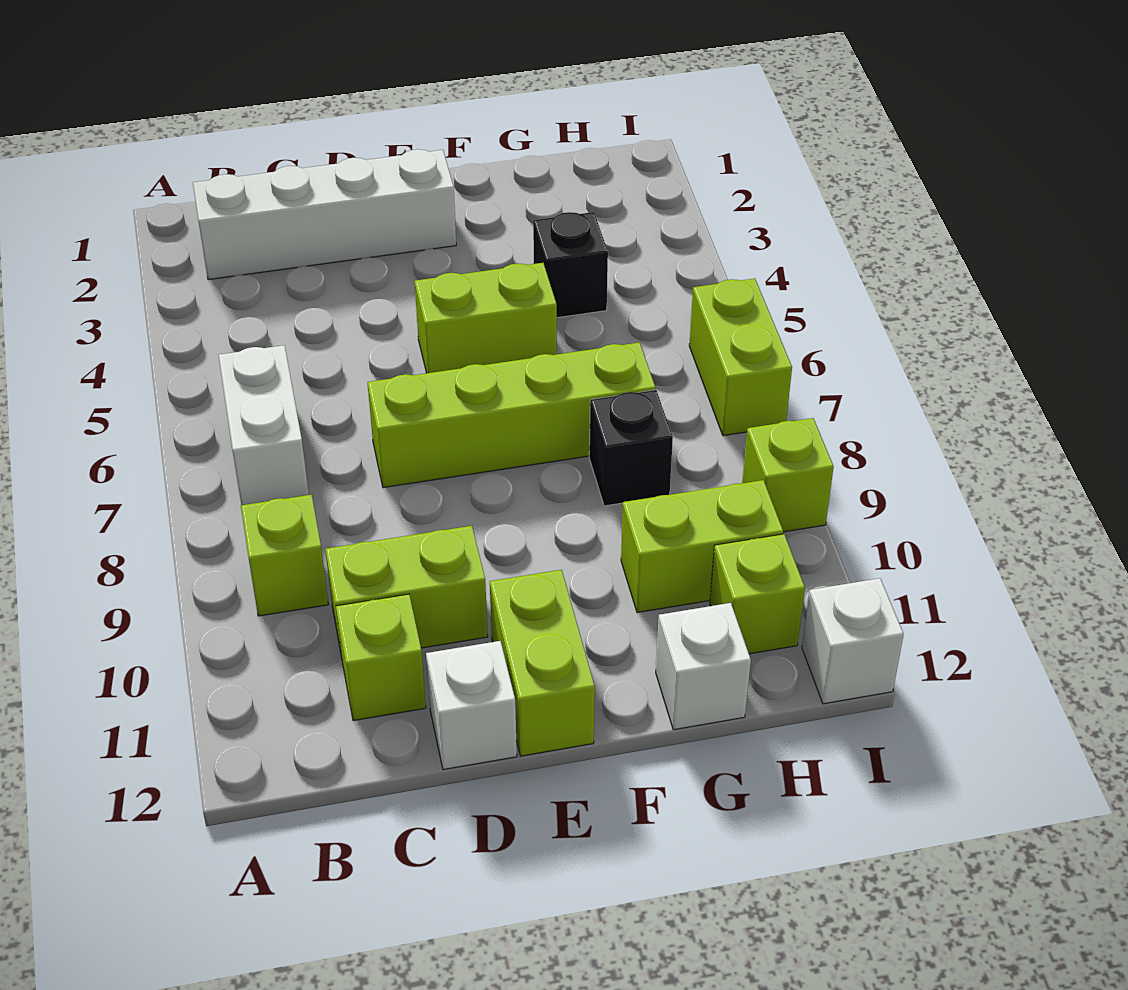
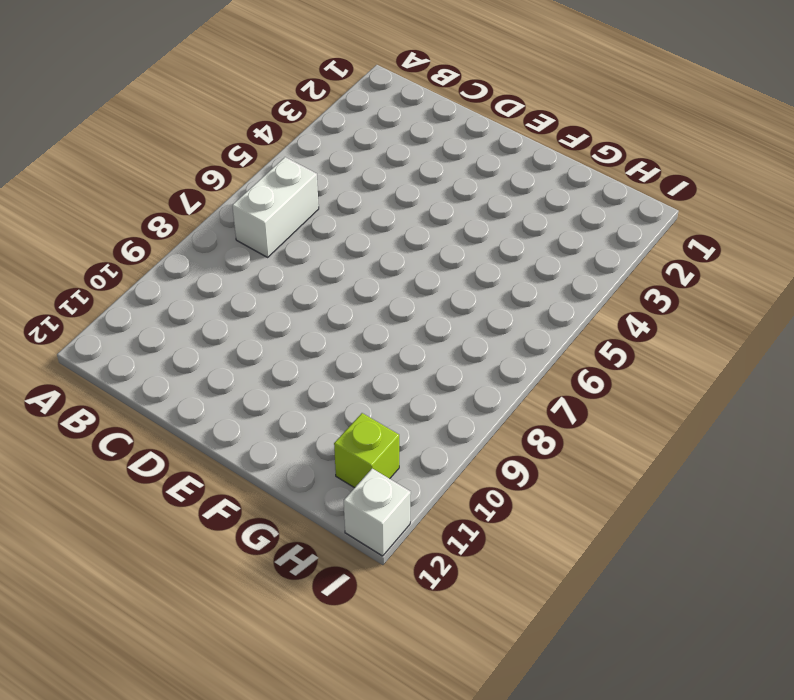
none -> white 1x4 brick [193,149,456,280]
none -> lime 1x1 brick [241,495,328,616]
none -> lime 1x2 brick [325,526,488,657]

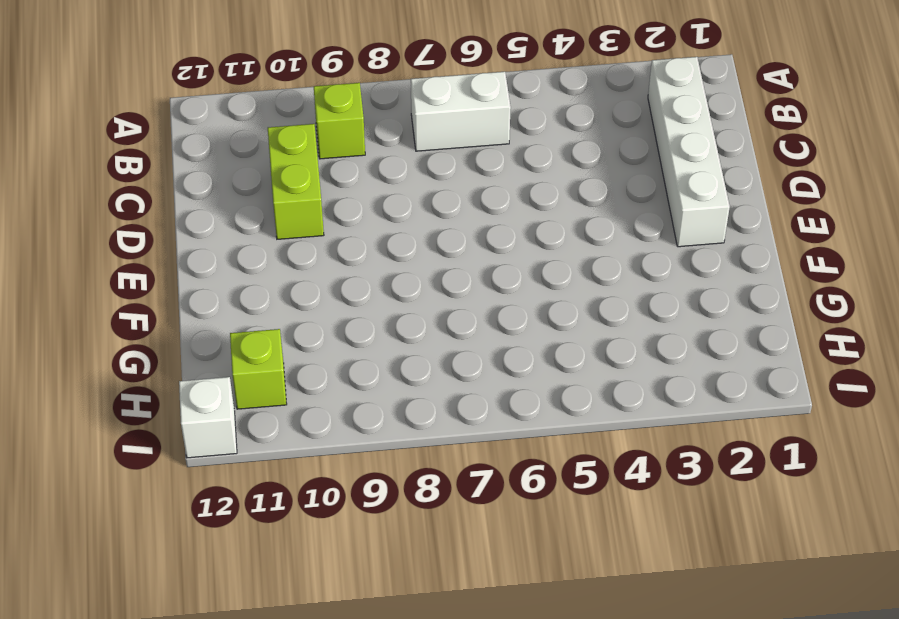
none -> lime 1x1 brick [336,594,426,721]
none -> lime 1x4 brick [367,342,656,488]
none -> white 1x1 brick [426,641,517,770]

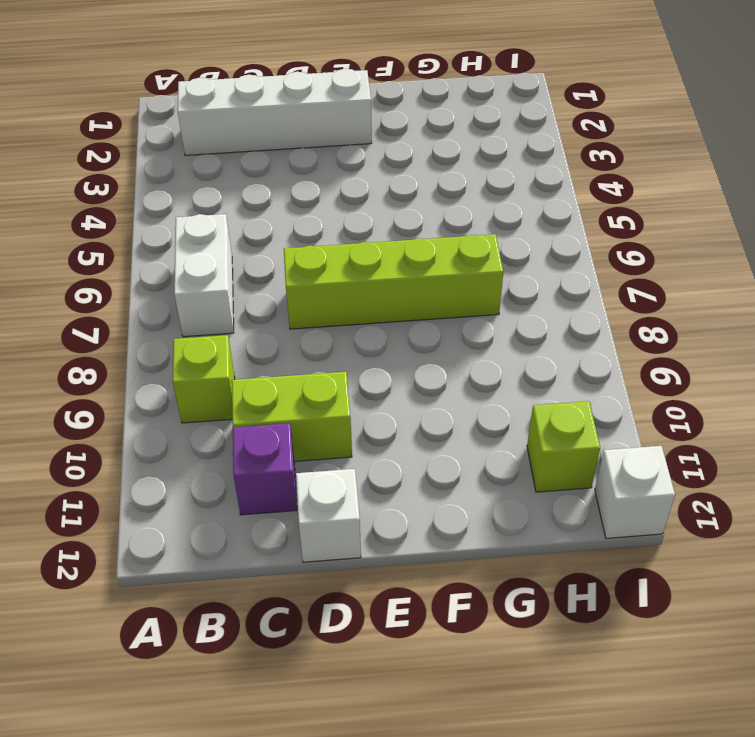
purple 1x1 brick [233,423,297,515] -> lime 1x1 brick [336,594,426,721]
none -> lime 1x2 brick [415,263,557,373]
none -> lime 1x2 brick [490,570,595,756]
none -> black 1x1 brick [533,212,608,318]

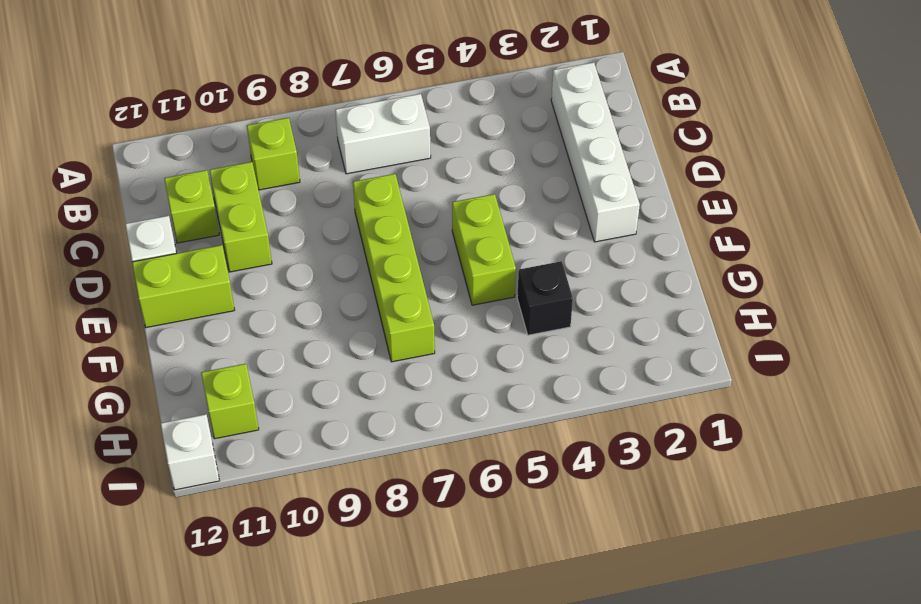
none -> black 1x1 brick [589,390,673,506]
none -> lime 1x2 brick [621,480,783,613]
none -> white 1x1 brick [656,603,751,730]

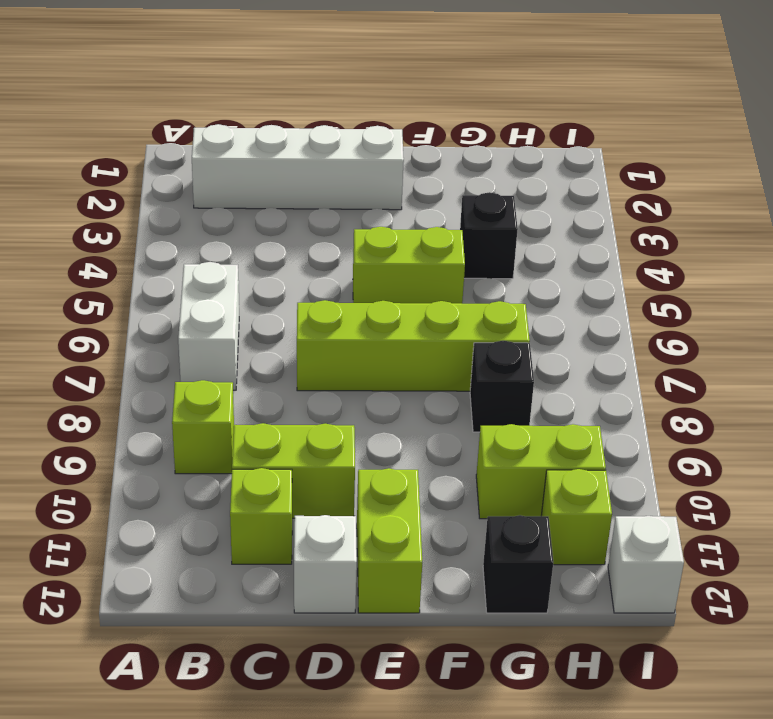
black 1x1 brick [483,515,553,613] -> white 1x1 brick [656,603,751,730]
none -> lime 1x2 brick [689,278,792,436]
none -> lime 1x1 brick [742,418,834,532]

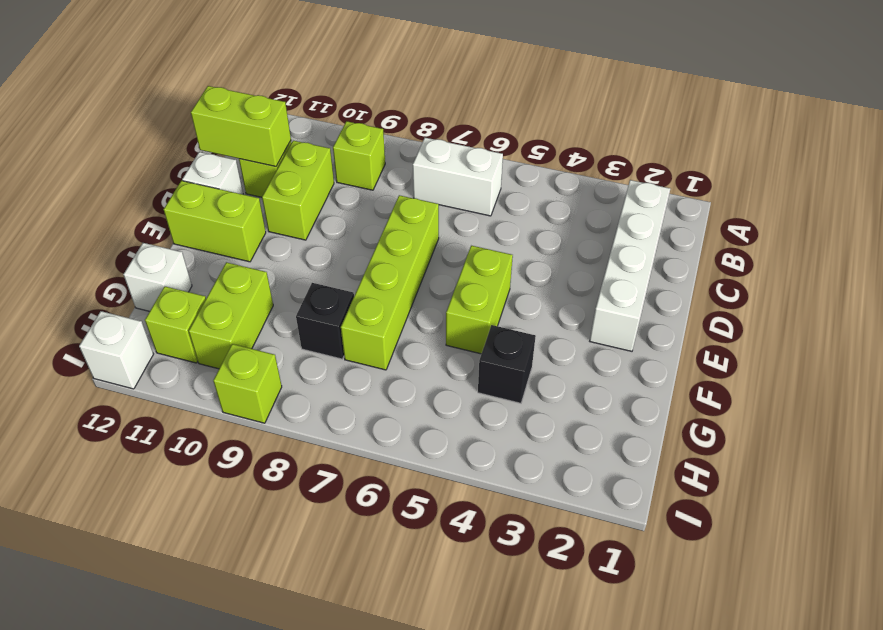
lime 1x2 brick [191,86,291,167] -> lime 1x2 brick moved to [689,278,792,436]

